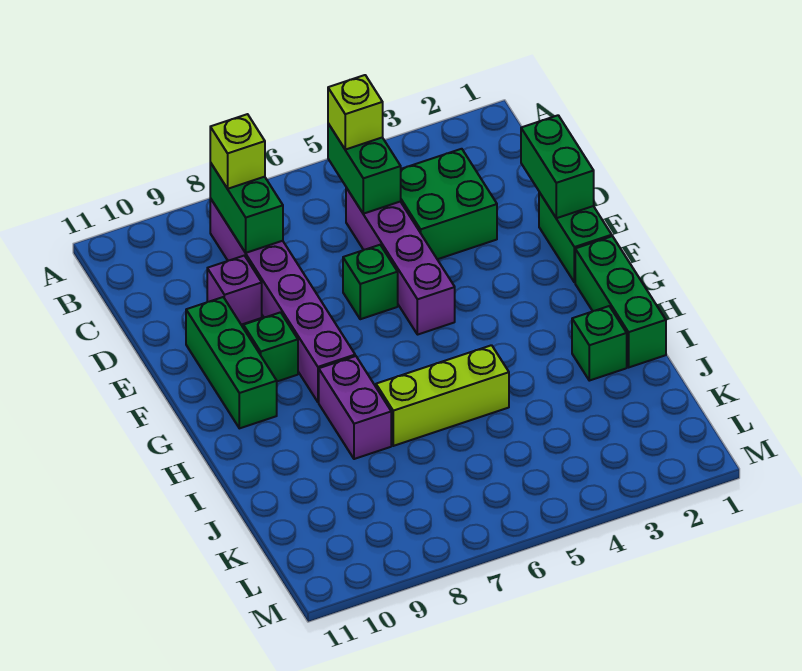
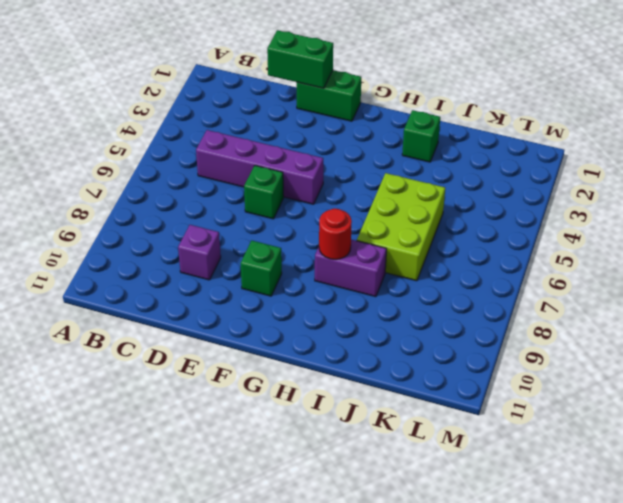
red 1x1 round brick [319,209,352,259] -> none
lime 2x3 brick [357,173,445,281] -> lime 1x3 brick [376,345,509,446]
none -> purple 1x6 brick [210,198,355,402]
none -> green 2x2 brick [400,149,497,259]
none -> green 1x3 brick [186,297,277,428]

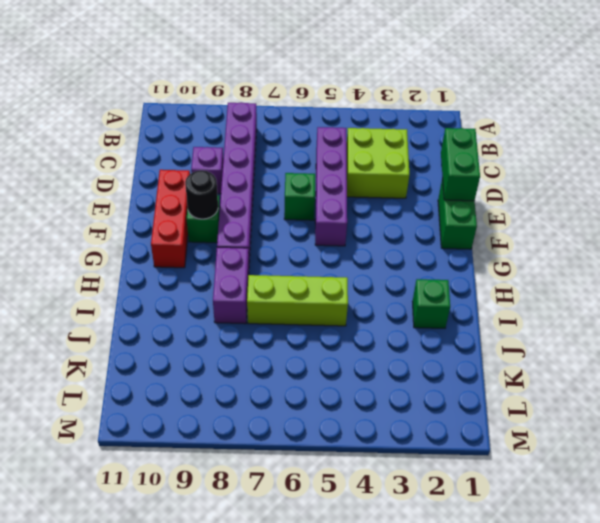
lime 2x2 brick [347,128,410,198] -> green 2x2 brick [400,149,497,259]
red 1x3 brick [151,170,190,268] -> green 1x3 brick [186,297,277,428]
black 1x1 round brick [185,170,218,219] -> none
none -> green 1x3 brick [575,236,666,367]
none -> green 1x2 brick [328,124,401,214]
none -> green 1x2 brick [210,163,283,253]

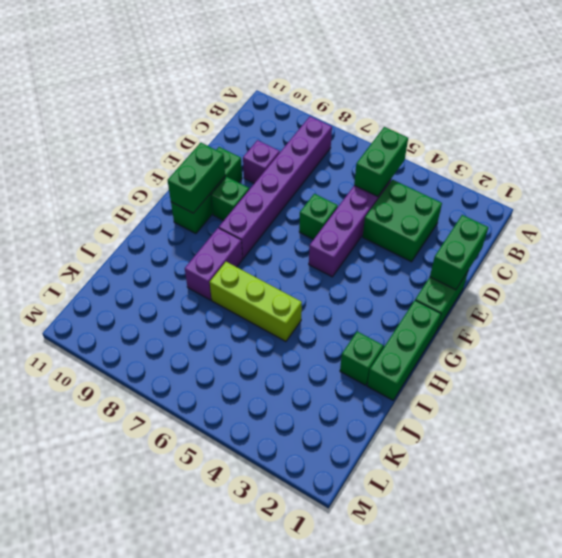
green 1x2 brick [168,143,225,213] -> green 1x2 brick moved to [210,163,283,253]
none -> lime 1x1 brick [328,75,383,150]
none -> lime 1x1 brick [210,114,265,189]

